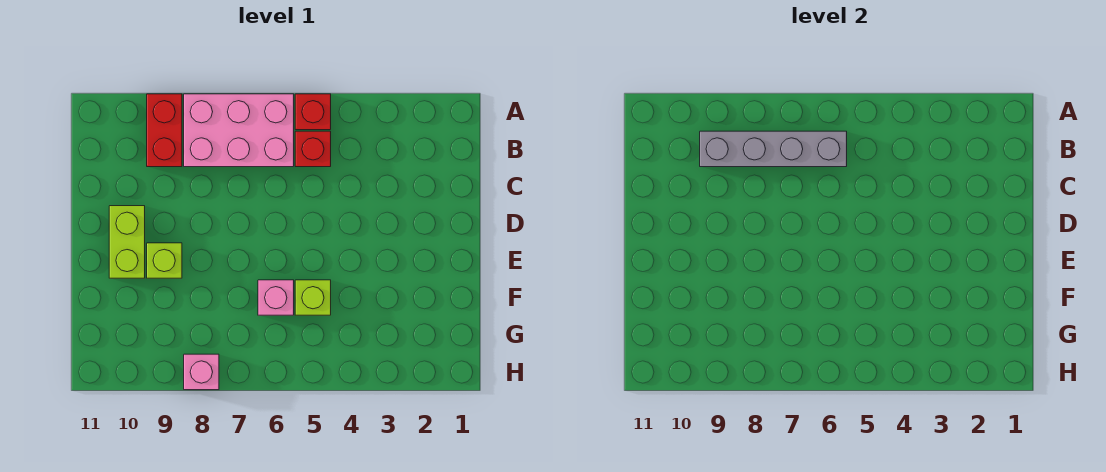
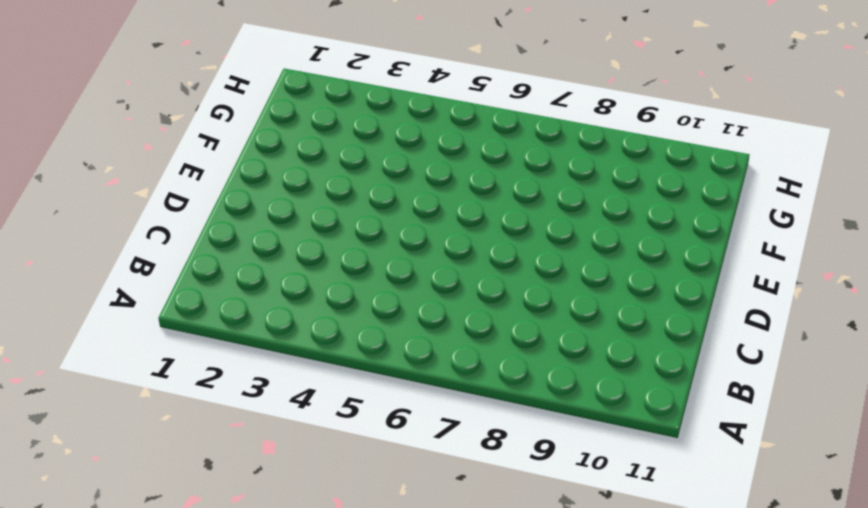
none -> red 1x1 brick [295,94,331,130]
none -> pink 2x3 brick [184,94,294,167]

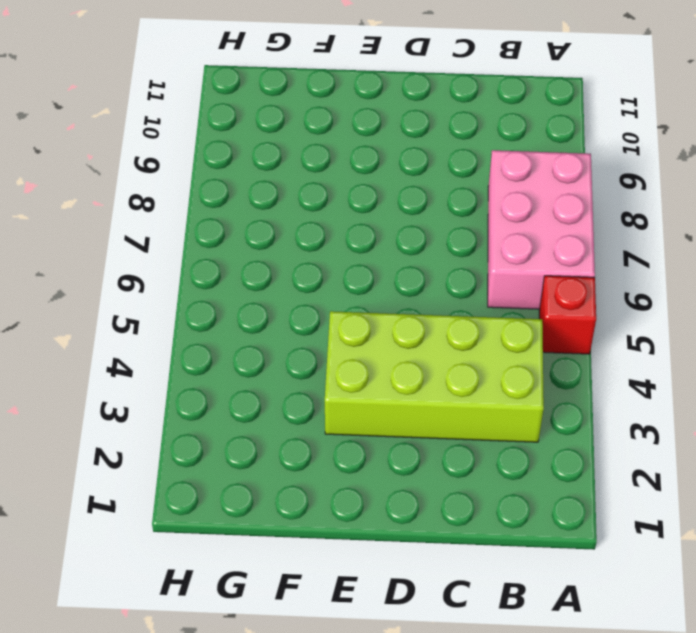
lime 2x4 brick [325,311,544,442] -> none
none -> red 1x2 brick [147,94,182,167]
none -> red 1x1 brick [295,131,331,167]

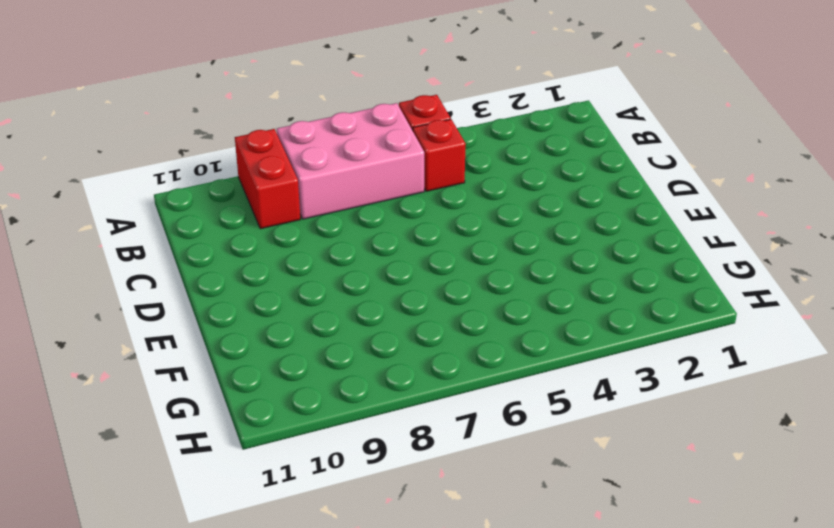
none -> lime 1x2 brick [109,206,145,278]
none -> lime 1x1 brick [147,243,182,278]

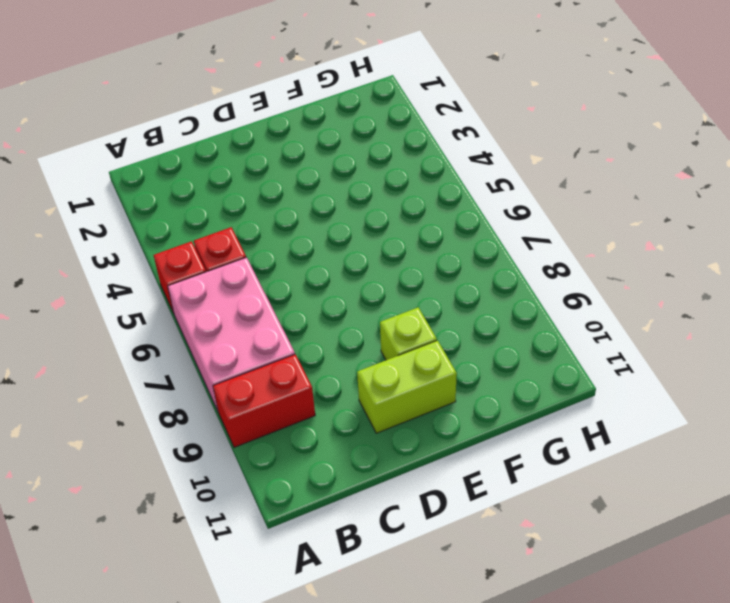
none -> lime 1x1 brick [295,280,331,315]
none -> pink 1x1 brick [258,280,294,315]

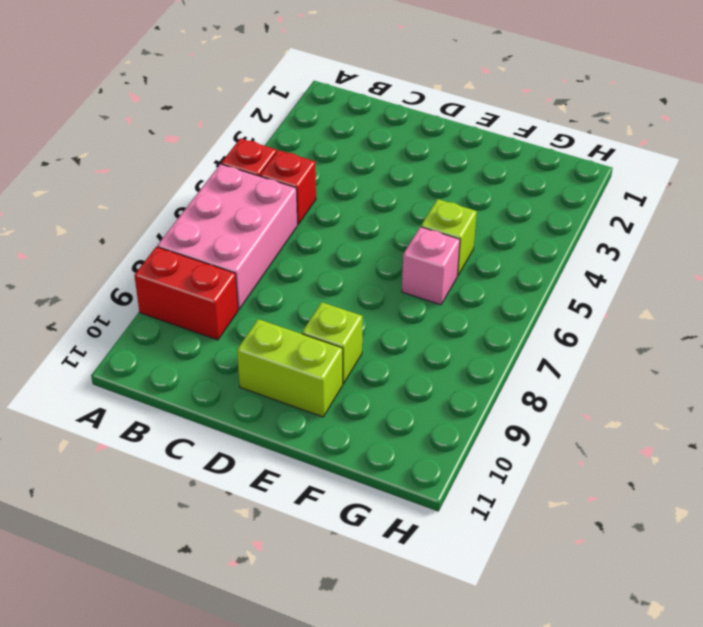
none -> pink 1x1 brick [184,354,219,390]
none -> grey 1x4 brick [700,131,847,167]

